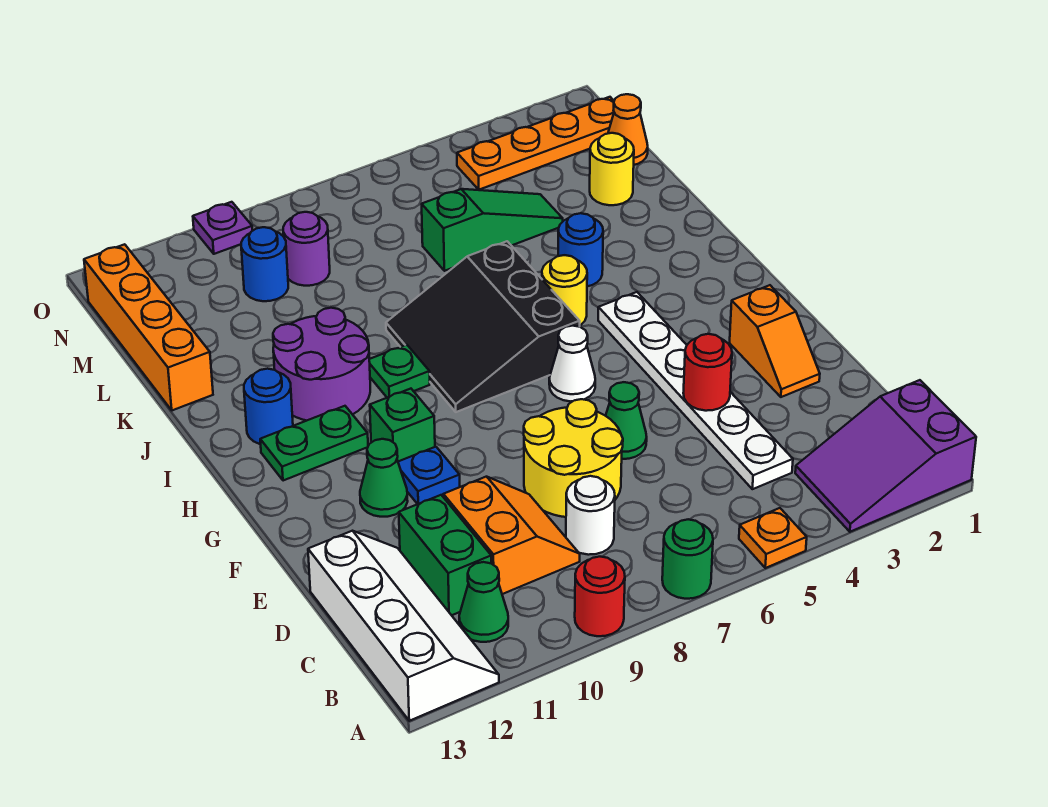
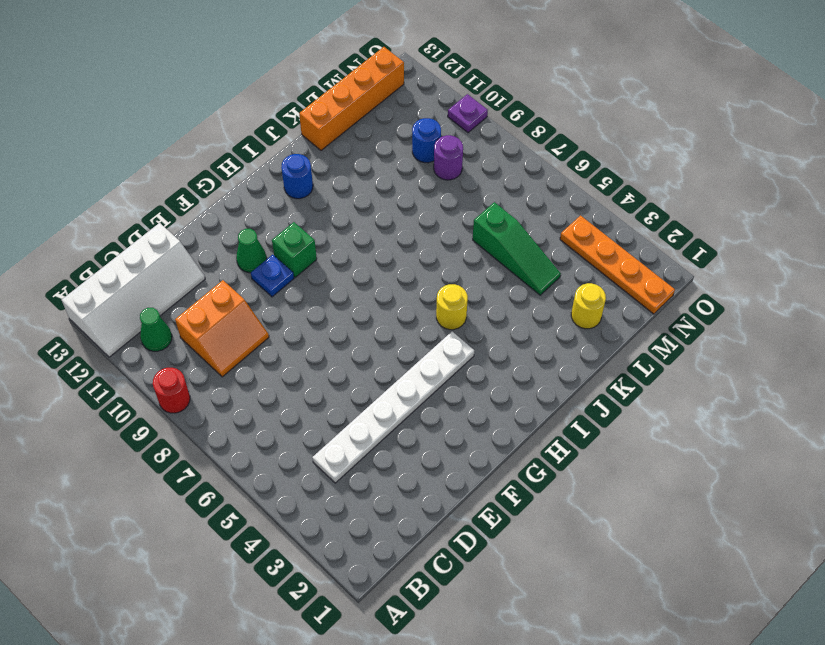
none -> purple 2x3 slope [795,380,976,532]
none -> orange 1x1 plate [739,508,807,568]
none -> green 1x1 round brick [662,519,713,599]
none -> white 1x1 round brick [566,476,615,555]

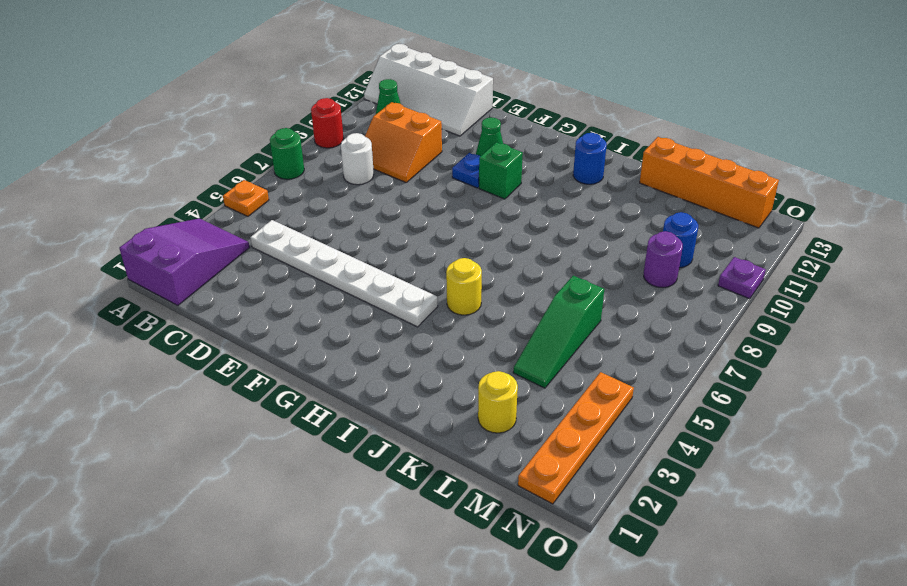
none -> green 1x2 brick [399,495,491,615]
none -> yellow 2x2 round brick [524,399,623,517]
none -> orange 1x2 slope [730,285,820,397]
none -> green 1x1 cone [606,382,647,459]

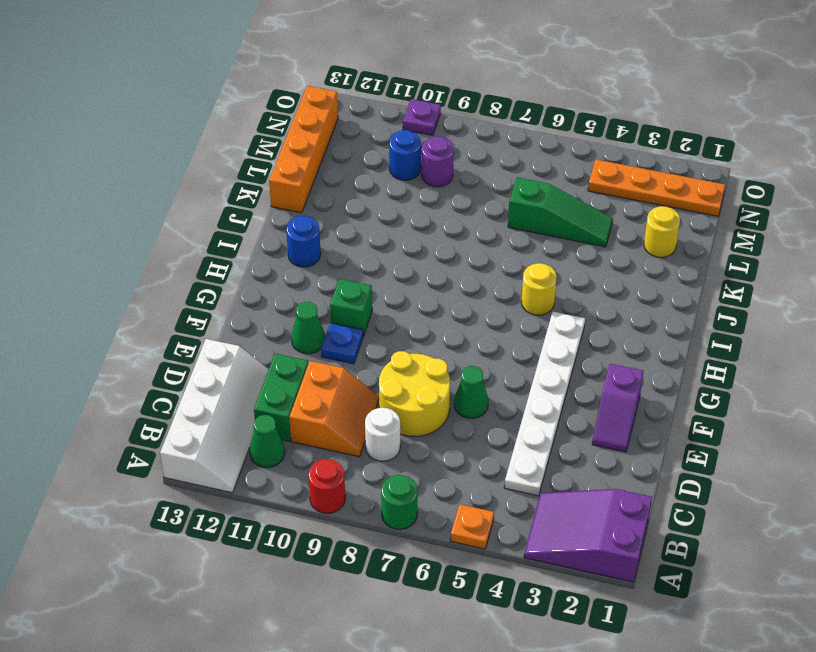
purple 1x2 slope [592,364,643,452] -> orange 1x2 slope [730,285,820,397]
none -> white 1x1 cone [549,326,595,401]
none -> black 3x3 slope [386,241,580,412]
none -> green 1x2 plate [260,406,368,481]
none -> green 1x1 plate [369,345,430,398]

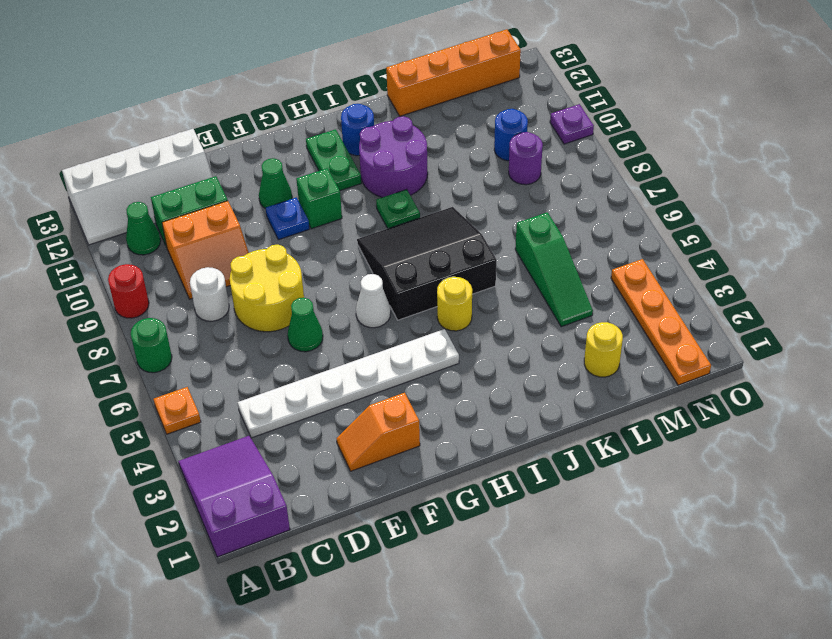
none -> blue 1x1 round brick [558,213,603,286]
none -> orange 1x1 cone [608,94,648,165]
none -> red 1x1 round brick [683,334,732,411]

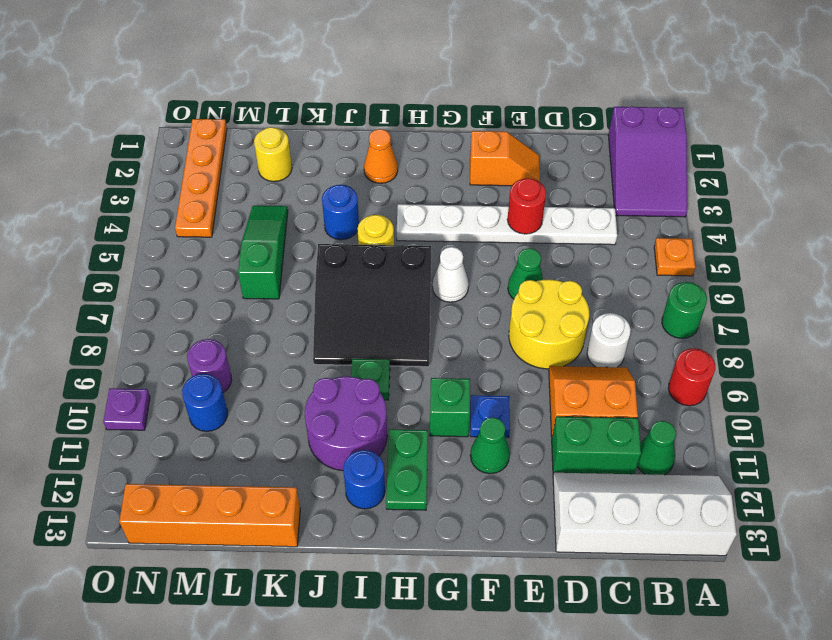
orange 1x1 cone [364,129,398,183] -> orange 1x1 cone moved to [608,94,648,165]

